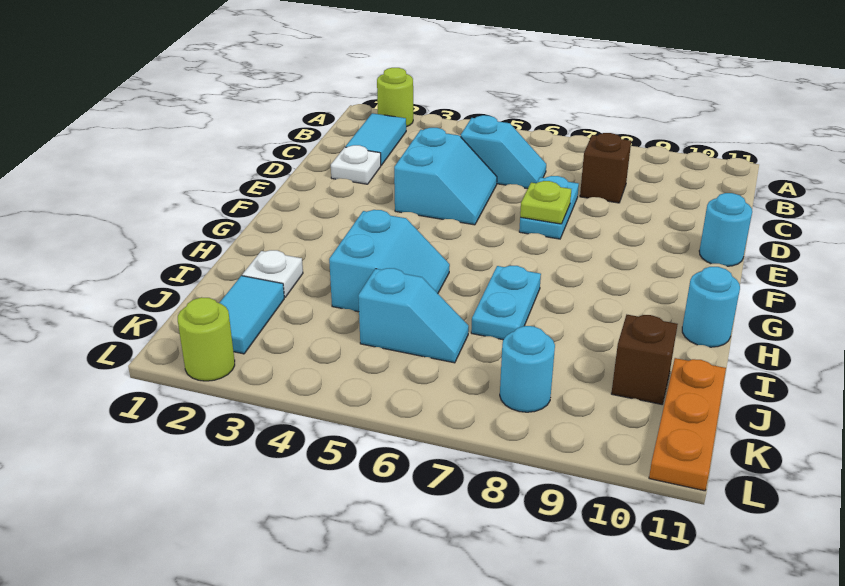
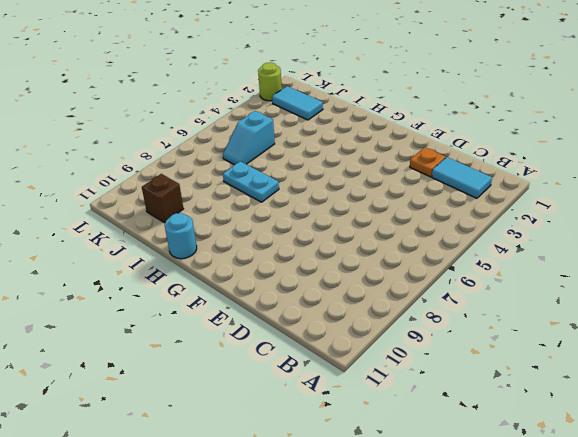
orange 1x1 plate [410,147,446,177] -> white 1x1 plate [331,145,381,184]
none -> lime 1x1 round brick [377,68,413,127]
none -> cyan 1x2 slope [461,115,546,189]
none -> brown 1x1 brick [580,133,631,203]

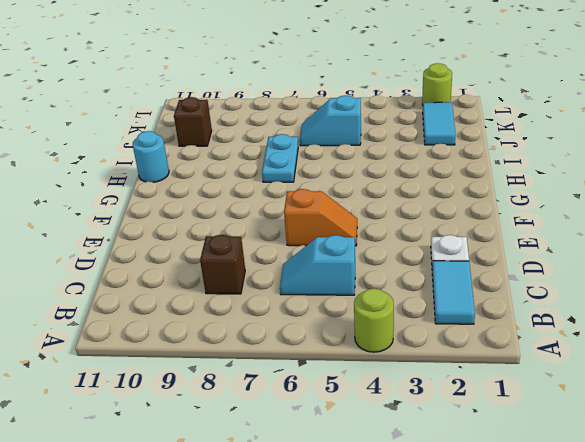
lime 1x1 round brick [354,288,394,352] -> lime 1x1 round brick moved to [377,68,413,127]
orange 1x2 slope [284,189,357,246] -> cyan 2x2 slope [394,128,497,225]
none -> cyan 1x2 plate [519,176,579,239]
none -> cyan 1x1 round brick [699,193,752,266]
none -> cyan 2x2 slope [329,210,450,312]

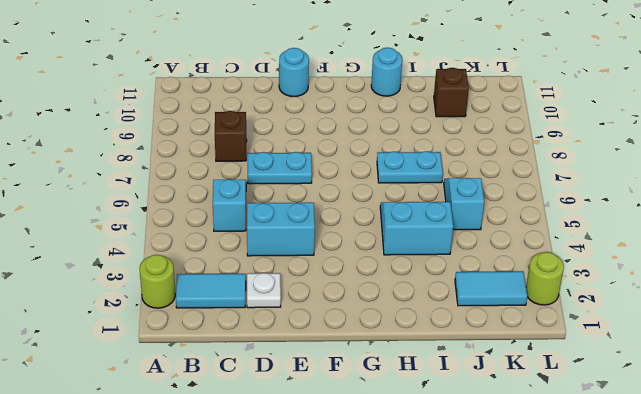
none -> white 1x1 plate [242,250,303,297]
none -> orange 1x3 plate [649,358,726,491]
none -> cyan 1x1 round brick [500,326,555,412]

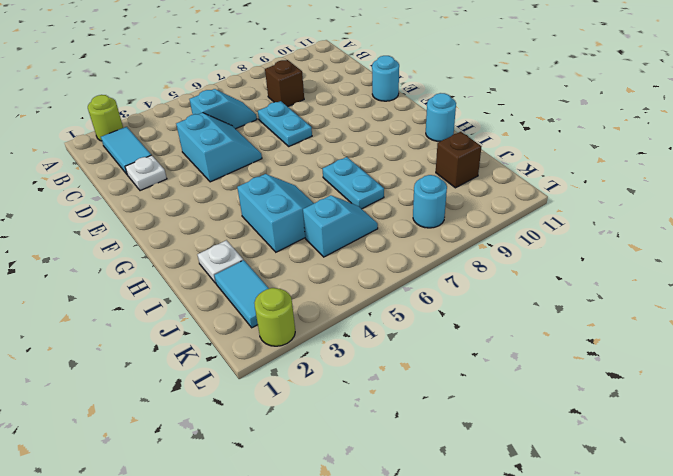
none -> orange 1x3 plate [649,358,726,491]
none -> lime 1x1 plate [520,181,571,224]

